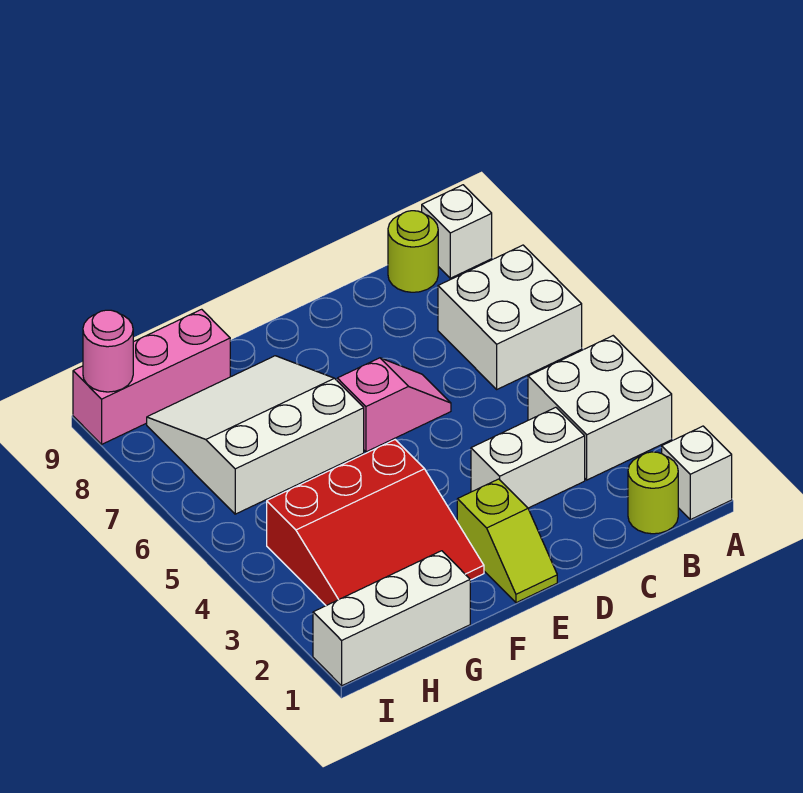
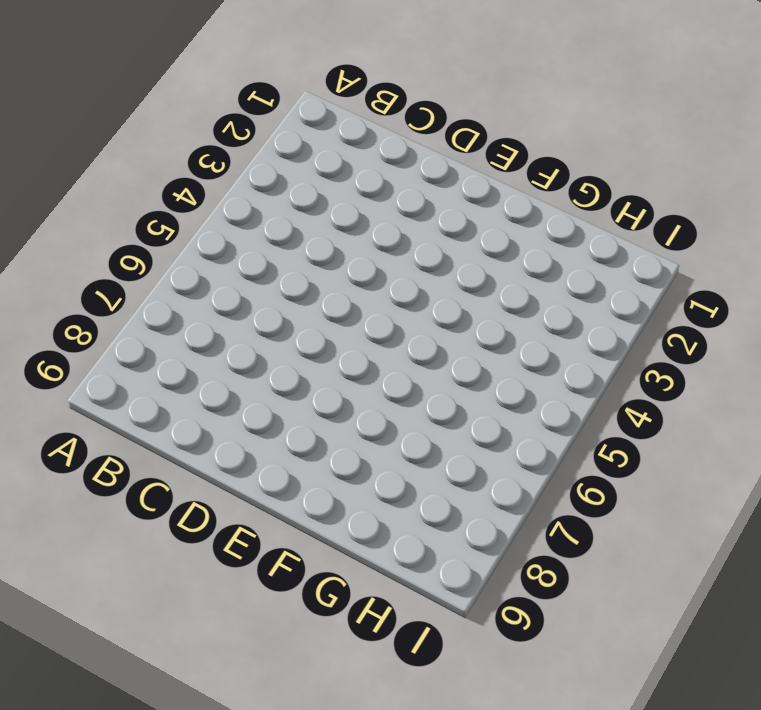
none -> white 1x1 brick [662,426,732,520]
none -> white 2x2 brick [528,336,672,480]
none -> white 2x2 brick [438,245,582,389]

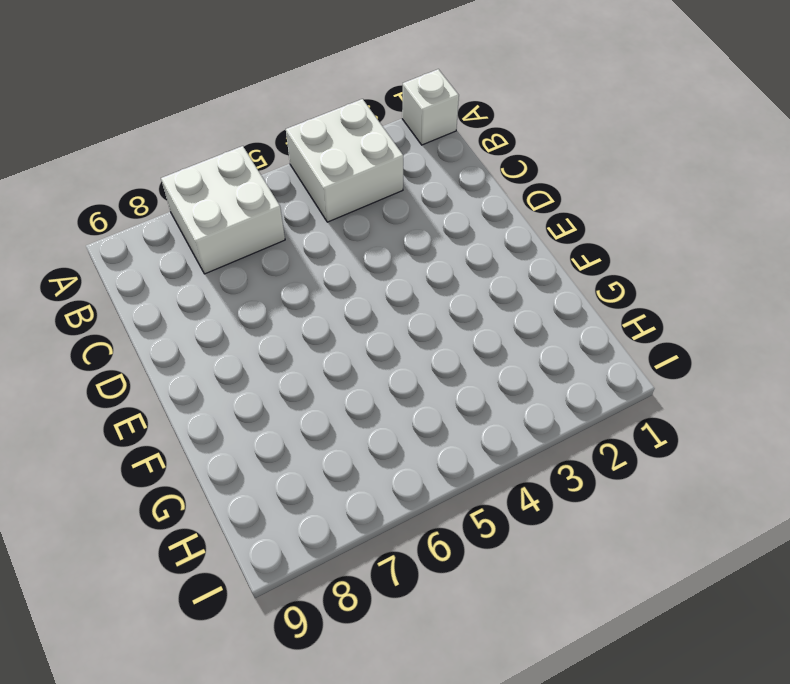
none -> white 1x1 brick [422,185,492,278]
none -> lime 1x1 round brick [628,452,678,534]
none -> lime 1x1 round brick [388,211,438,292]

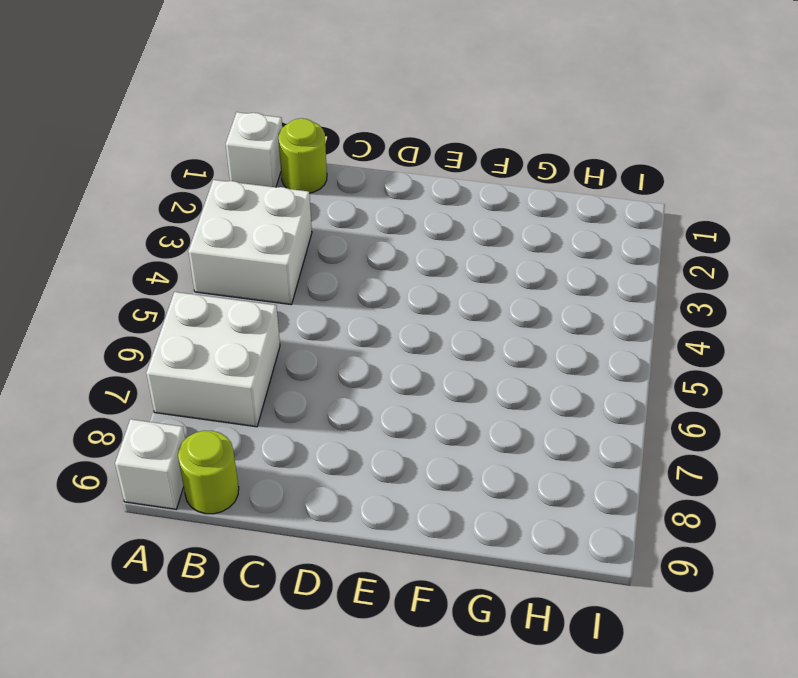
none -> white 1x2 brick [471,407,585,508]
none -> pink 1x2 slope [337,358,451,452]
none -> lime 1x2 slope [457,479,557,603]

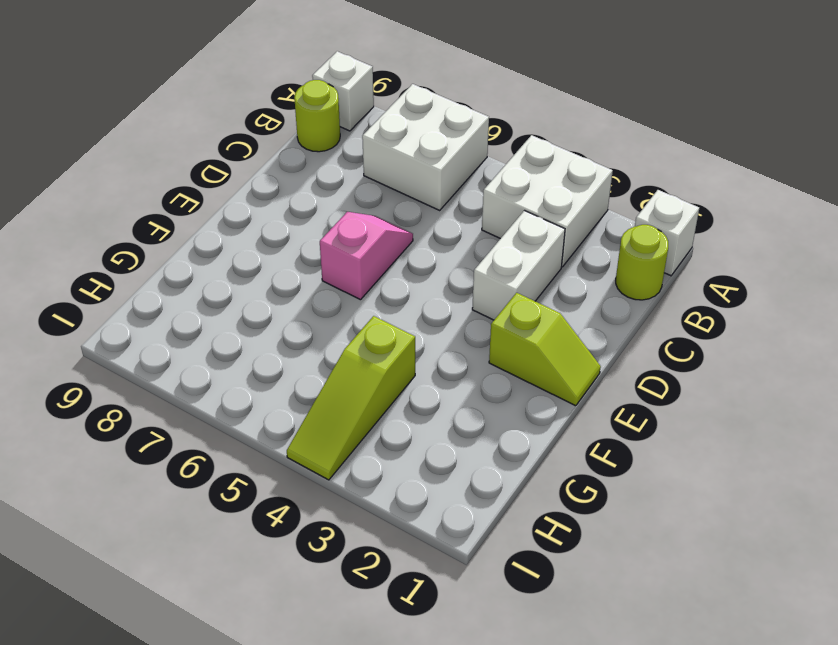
lime 1x3 slope [287,316,415,480] -> red 3x3 slope [267,440,484,606]
none -> white 3x3 slope [147,356,364,514]
none -> white 1x3 brick [313,551,470,686]
none -> pink 1x3 brick [73,309,230,444]

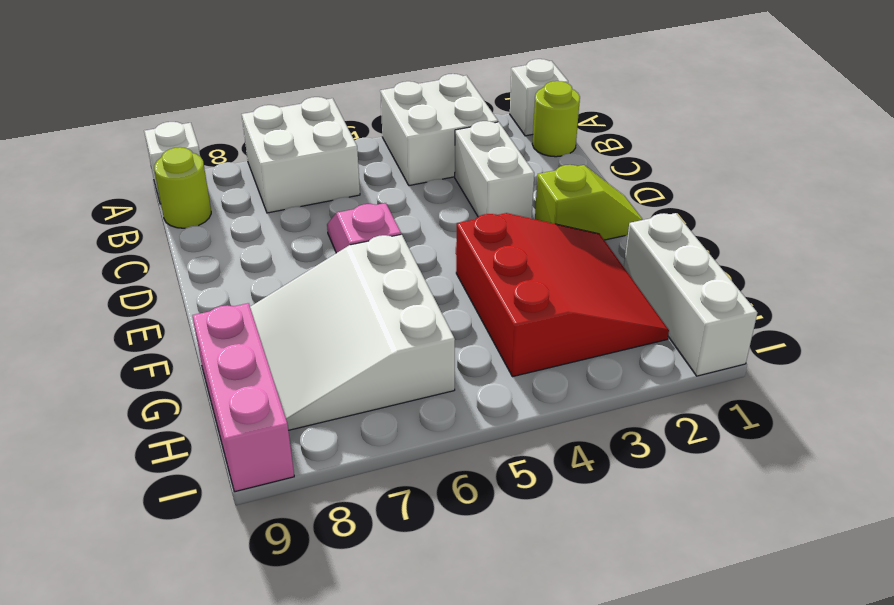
none -> pink 1x1 round brick [83,310,133,392]

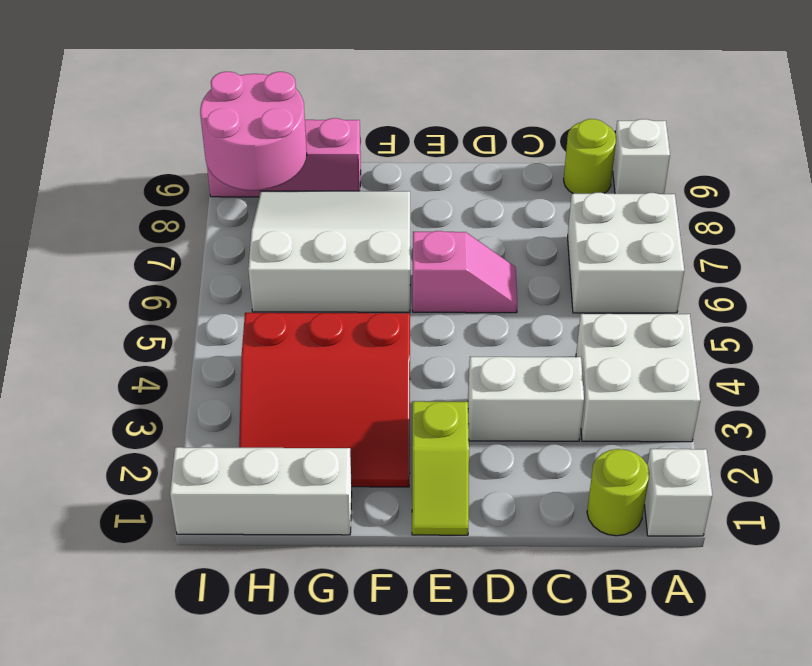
pink 2x2 round brick [200,72,307,190] -> pink 1x1 round brick [83,310,133,392]

